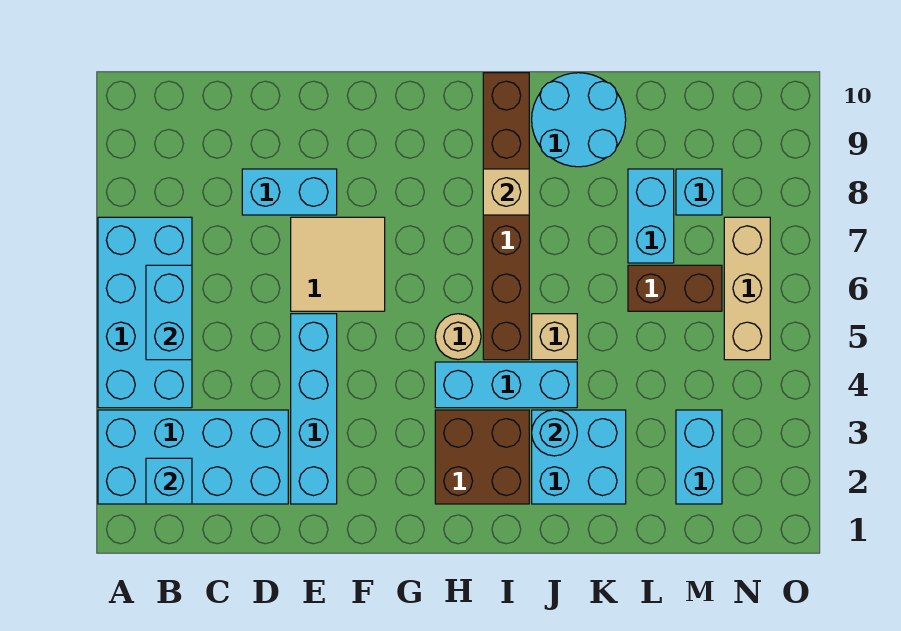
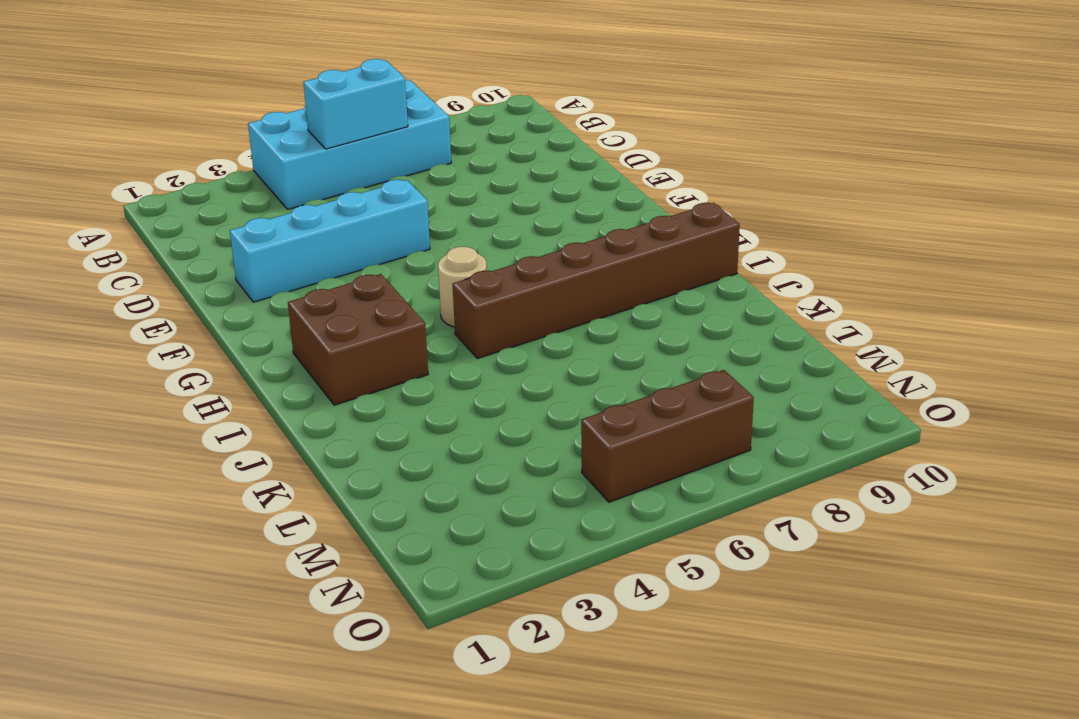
brown 1x3 brick [581,370,754,502] -> tan 1x3 brick [724,217,770,360]
none -> cyan 2x4 brick [98,410,288,504]
none -> cyan 1x2 brick [242,169,337,215]
none -> tan 2x2 tile [291,217,385,311]

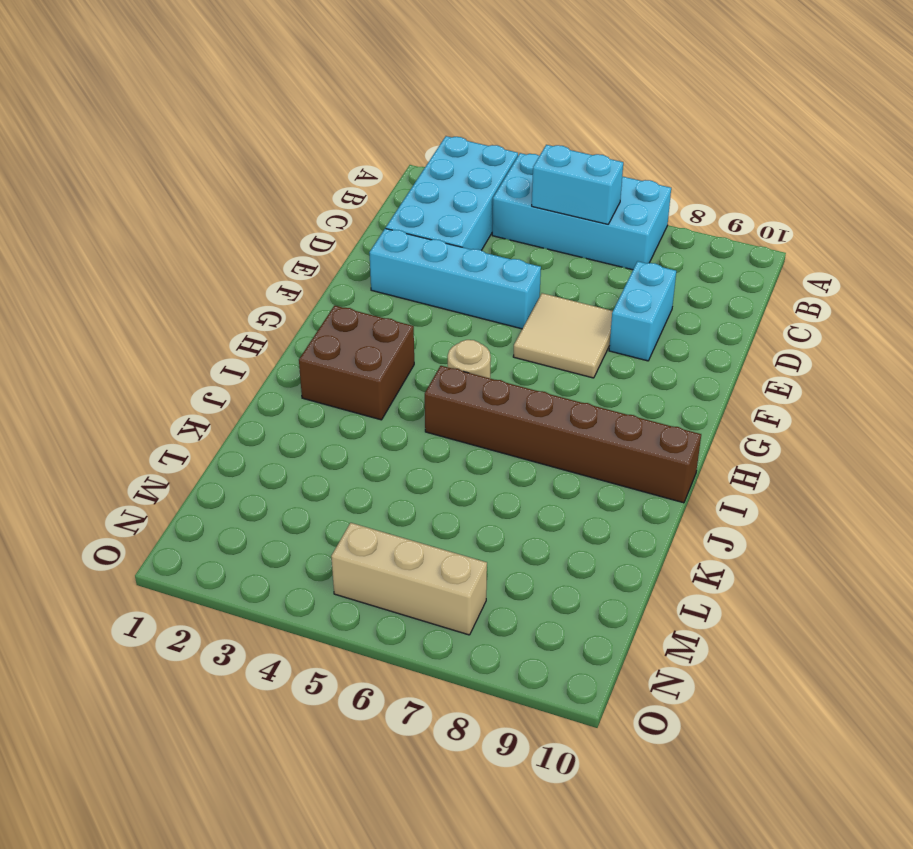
none -> cyan 1x3 brick [435,362,577,408]
none -> cyan 2x2 brick [532,410,626,504]
none -> tan 1x1 brick [532,314,577,360]

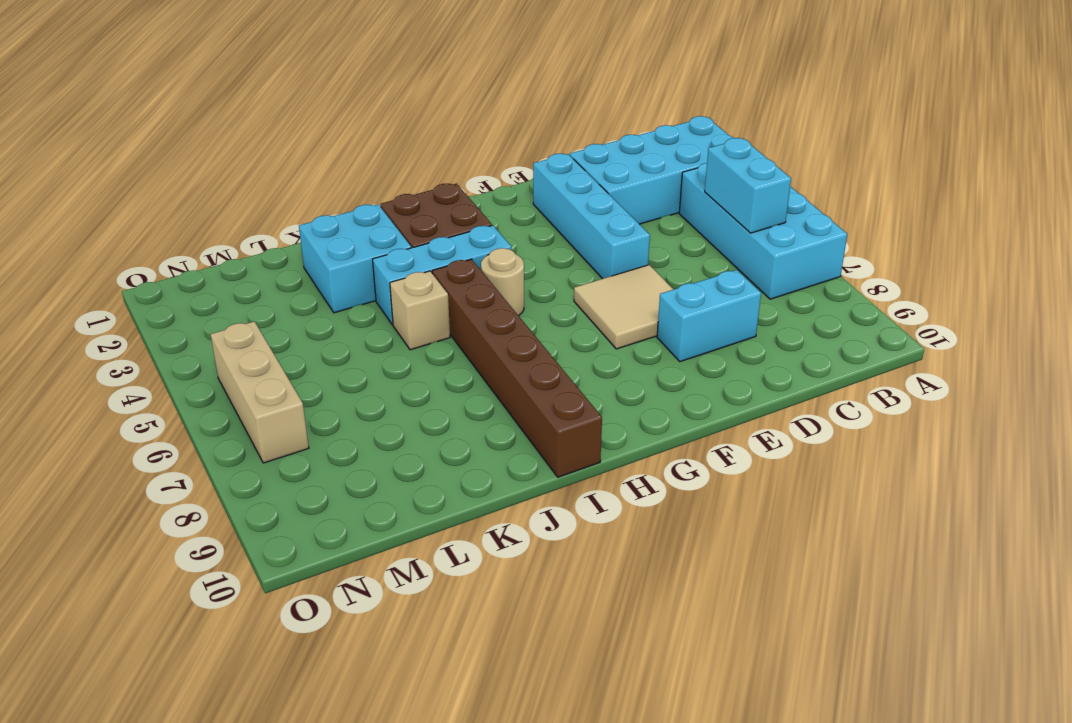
none -> cyan 2x2 round brick [532,73,626,167]
none -> brown 1x2 brick [628,265,722,311]
none -> cyan 1x2 brick [628,169,674,263]

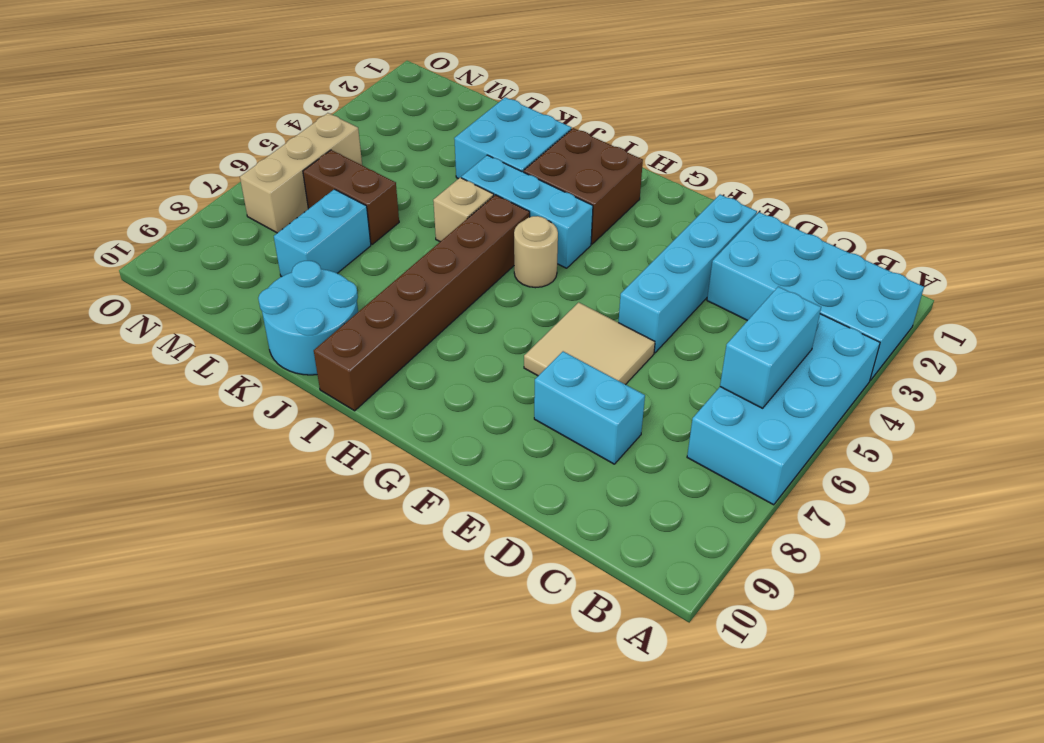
none -> cyan 1x2 brick [676,410,722,504]
none -> cyan 1x1 brick [676,169,722,215]
none -> cyan 1x1 brick [146,458,192,504]

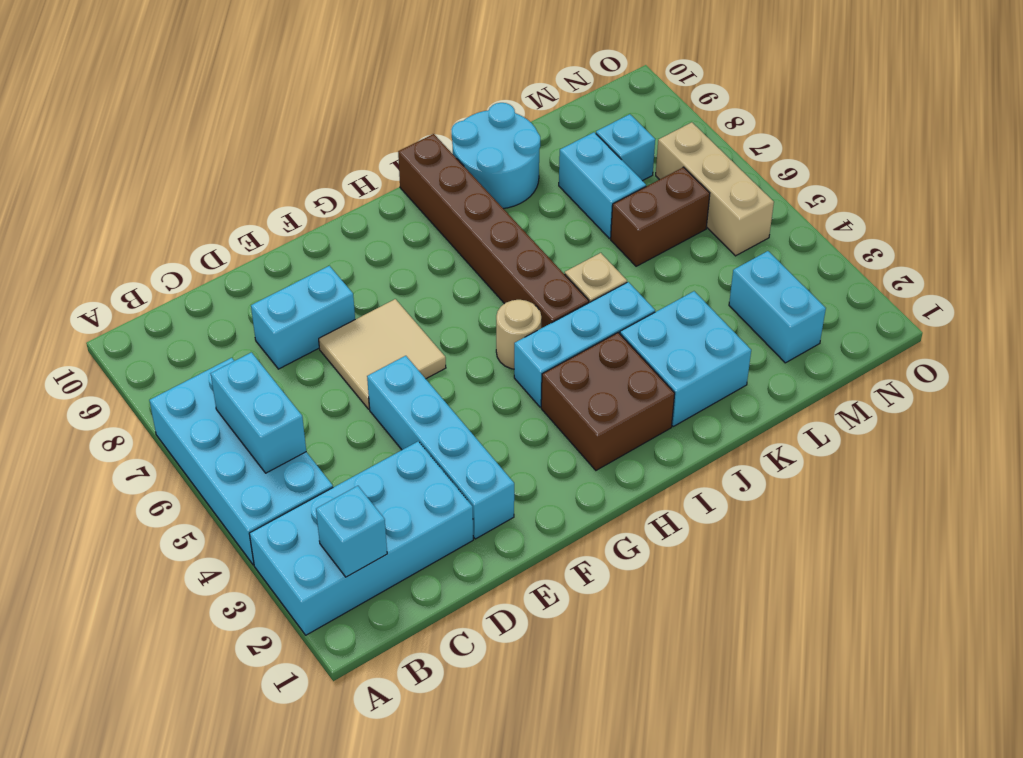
none -> tan 1x1 brick [483,169,529,215]
none -> cyan 1x1 round brick [532,410,577,456]

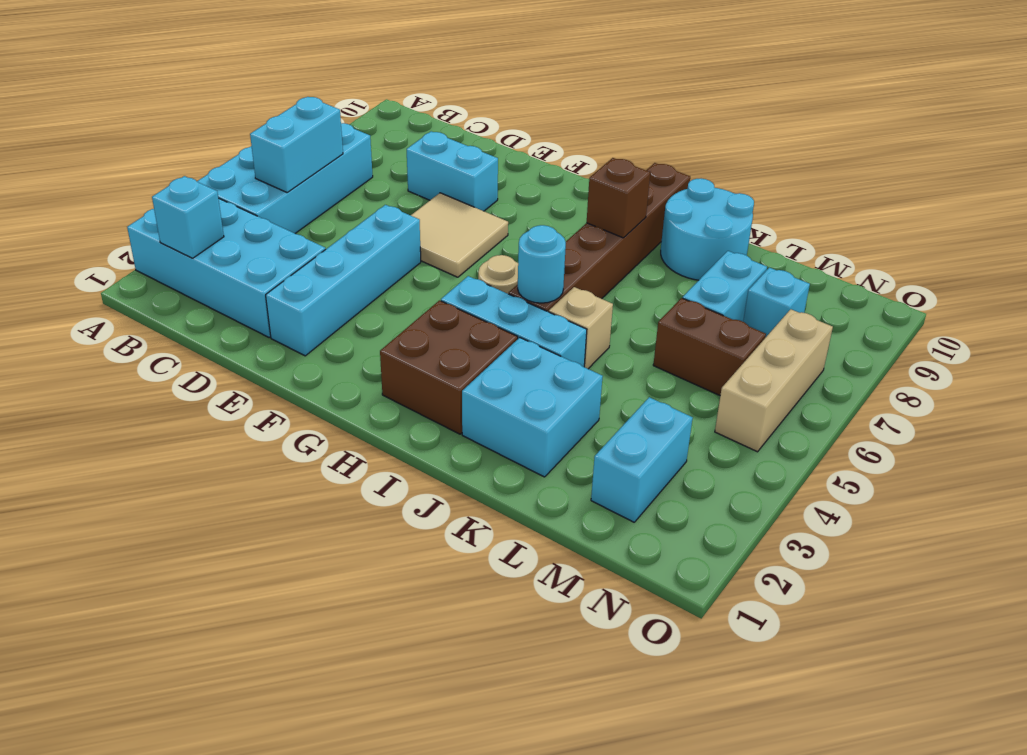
cyan 1x1 round brick [518,225,566,303] -> cyan 1x1 round brick moved to [532,410,577,456]
brown 1x1 brick [587,158,650,238] -> tan 1x1 brick [483,169,529,215]

